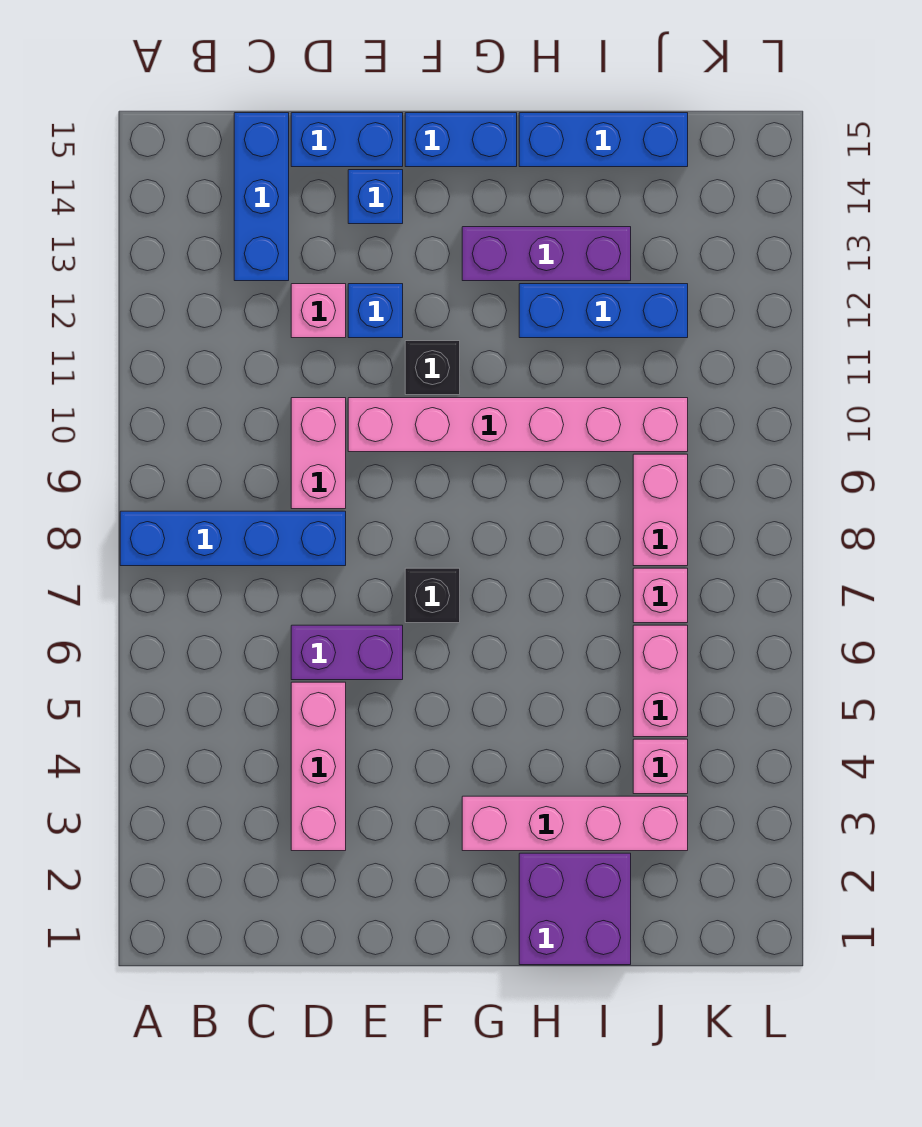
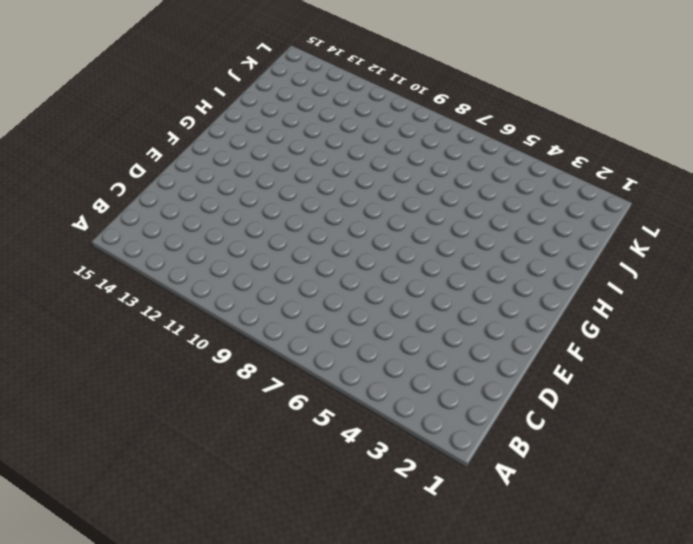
none -> blue 1x4 brick [120,511,346,566]
none -> blue 1x3 brick [234,113,289,281]
none -> pink 1x3 brick [291,682,346,851]

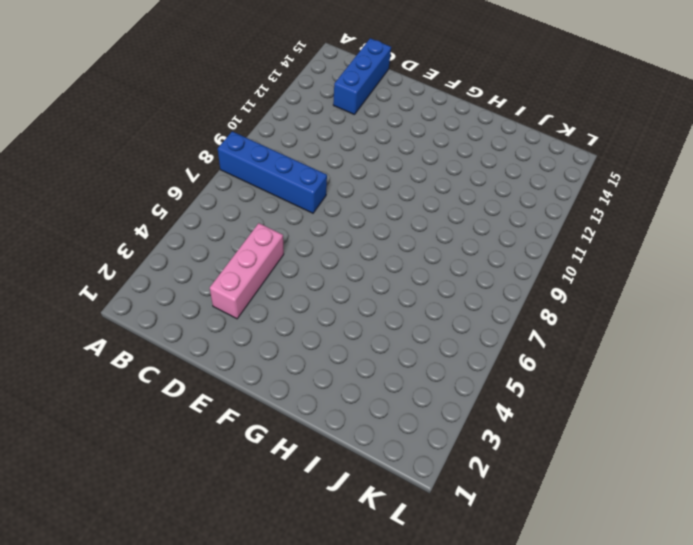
none -> purple 1x2 brick [291,625,403,680]
none -> pink 1x2 brick [291,398,346,509]
none -> pink 1x1 brick [291,284,346,338]

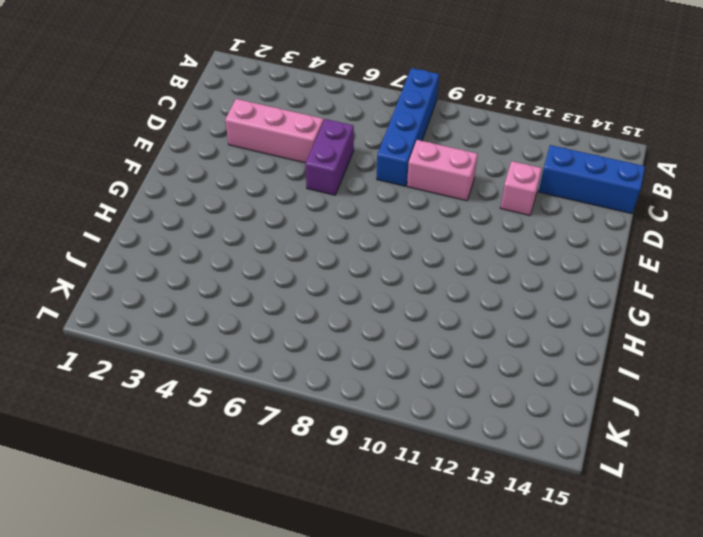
none -> blue 1x2 brick [291,113,403,167]
none -> pink 1x6 brick [348,398,688,452]
none -> blue 1x1 brick [348,284,403,338]

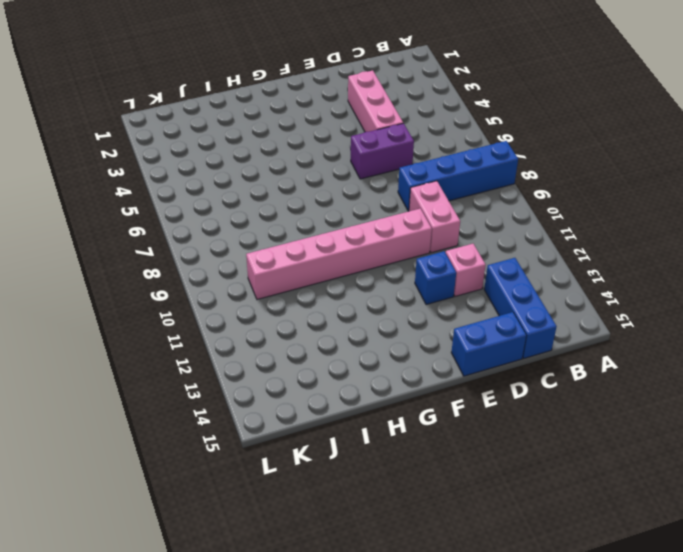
none -> blue 1x1 brick [348,170,403,224]
none -> black 1x1 brick [405,568,460,623]
none -> black 1x1 brick [405,341,460,395]

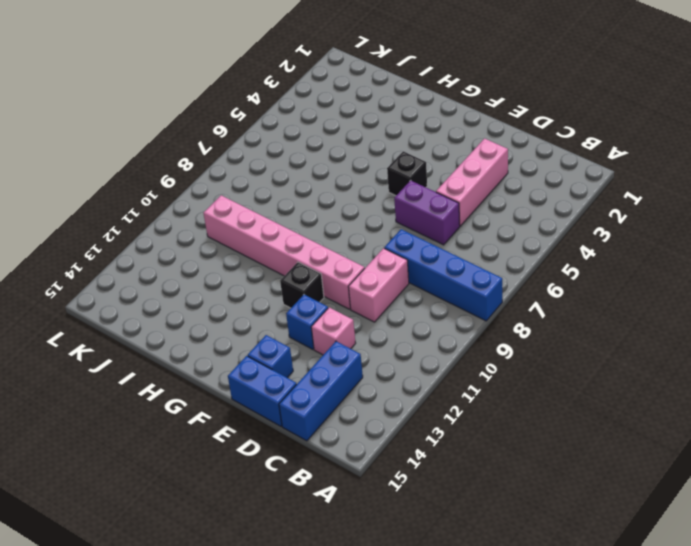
black 1x1 brick [387,151,427,196] -> black 1x1 brick moved to [405,568,460,623]
none -> blue 1x2 brick [405,113,517,167]
none -> pink 1x4 brick [462,796,688,851]
none -> purple 1x3 brick [462,227,631,281]

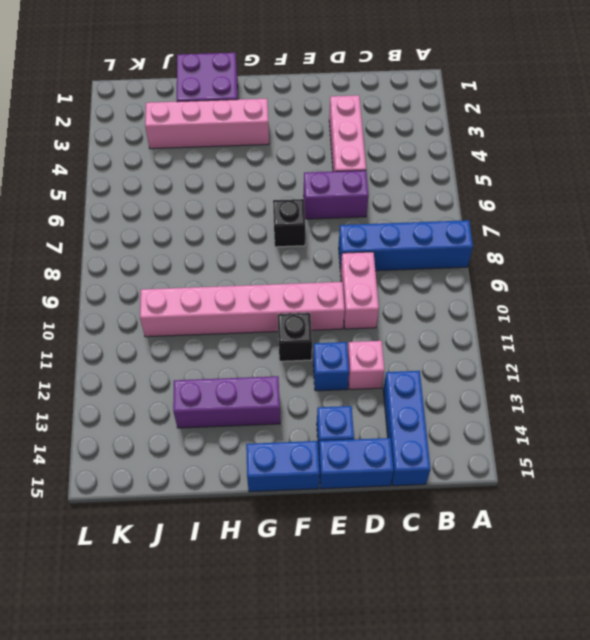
none -> blue 1x3 brick [519,284,688,338]
none -> blue 1x3 brick [519,113,688,167]
none -> pink 1x1 brick [633,739,688,794]

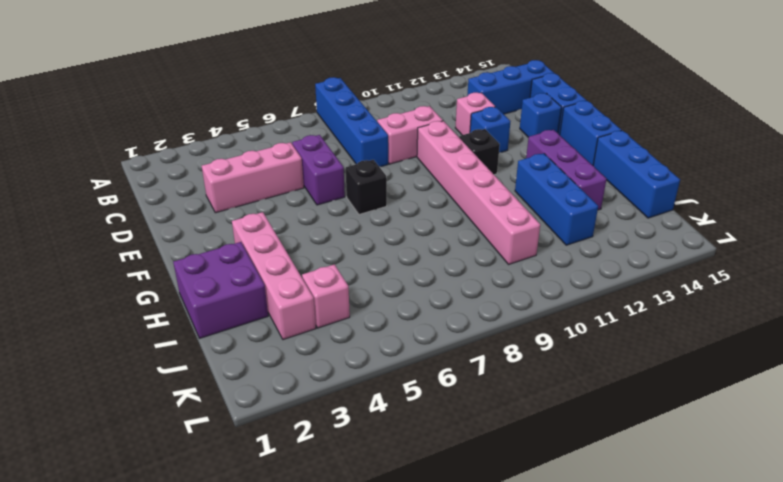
none -> pink 1x2 brick [633,625,688,737]
none -> pink 1x1 brick [633,568,688,623]
none -> pink 1x2 brick [633,454,688,566]

